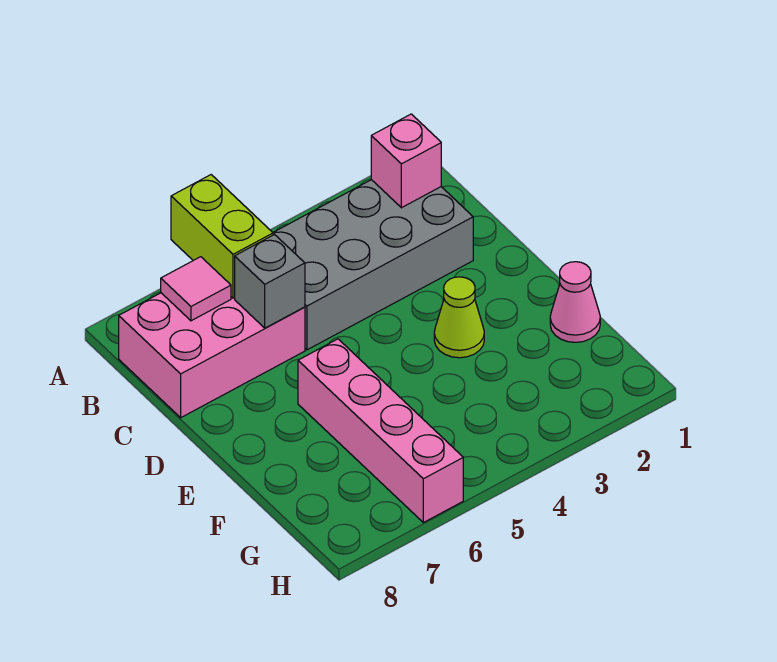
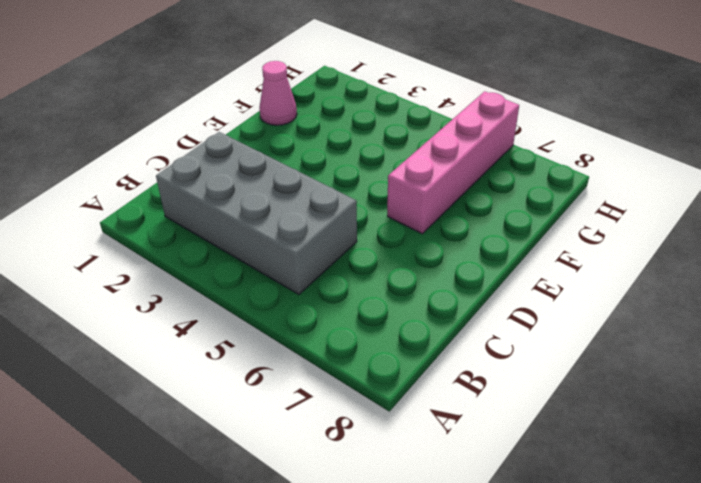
none -> pink 2x3 brick [119,293,305,418]
none -> lime 1x1 cone [434,277,484,358]

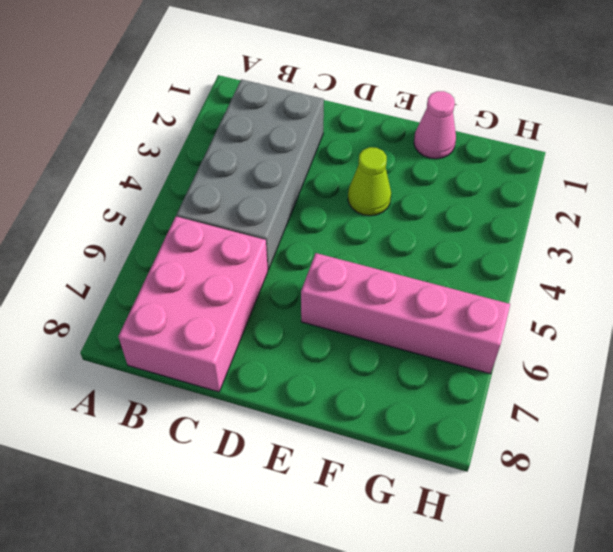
none -> lime 1x2 brick [171,175,273,298]
none -> pink 1x1 brick [371,114,441,208]

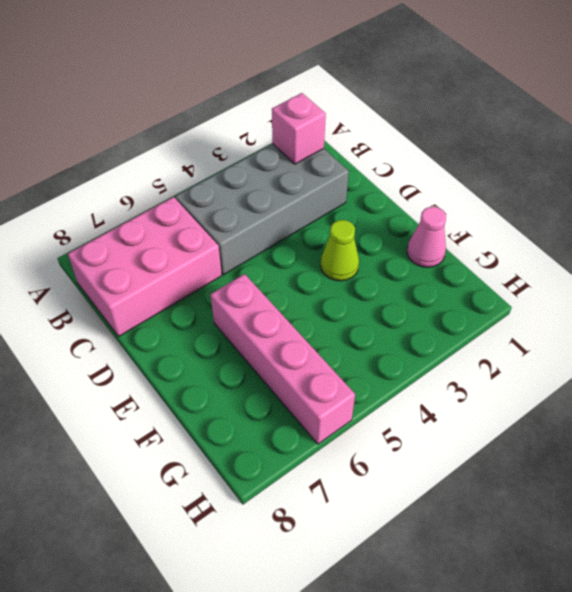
none -> lime 1x2 brick [171,175,273,298]
none -> pink 1x1 tile [161,257,231,321]

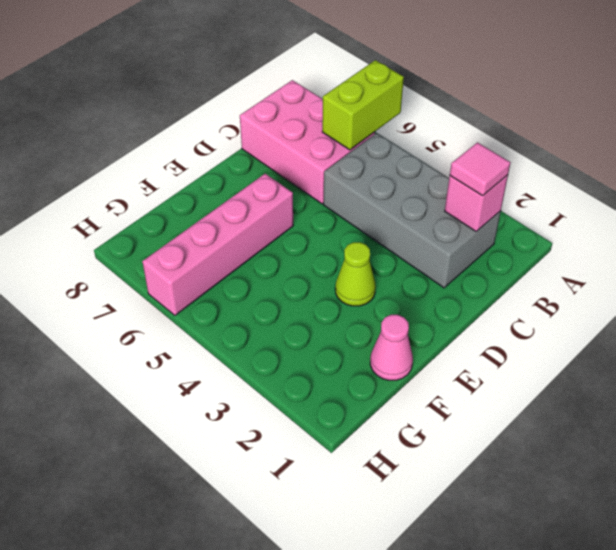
pink 1x1 tile [450,142,511,196] -> pink 1x1 tile moved to [161,257,231,321]
none -> grey 1x1 brick [235,235,305,328]

